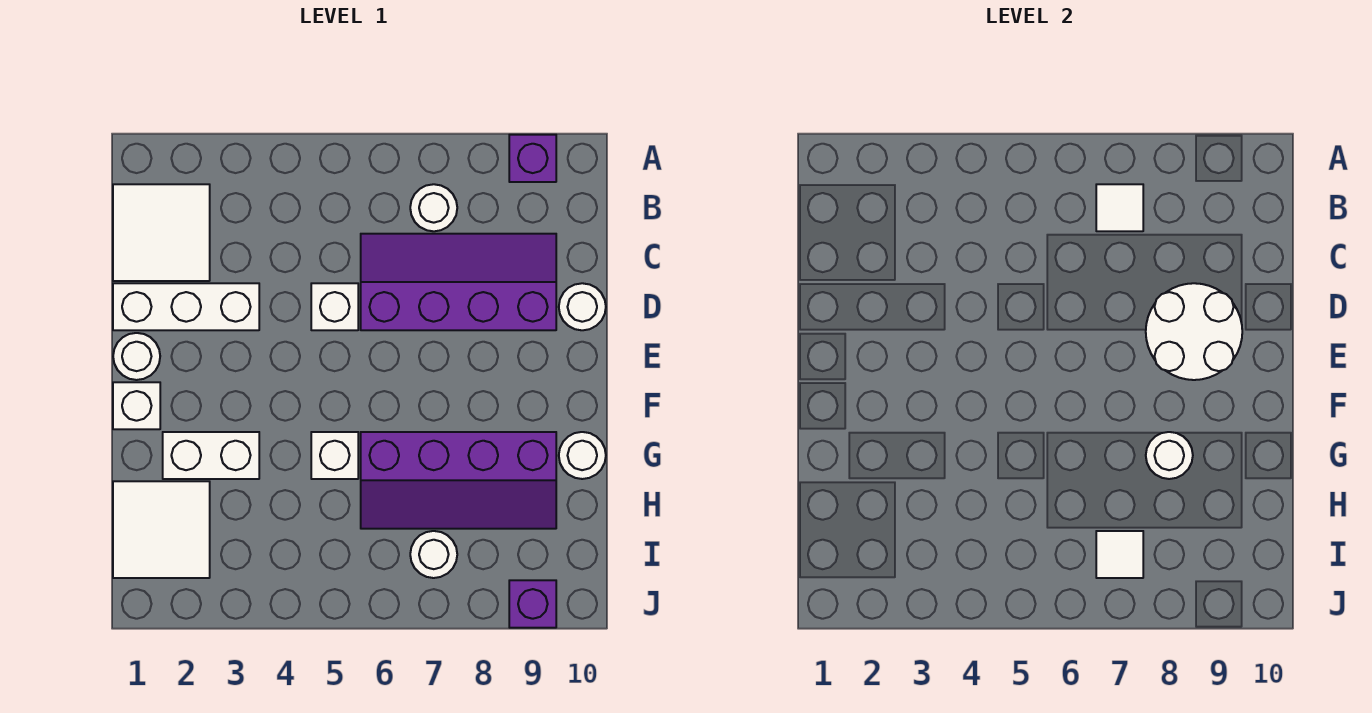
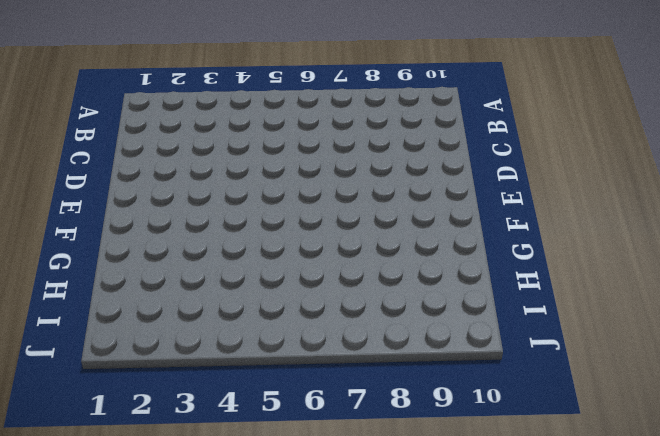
none -> purple 1x1 brick [509,135,556,182]
none -> white 2x2 tile [113,184,210,281]
none -> white 1x1 round brick [410,184,457,231]

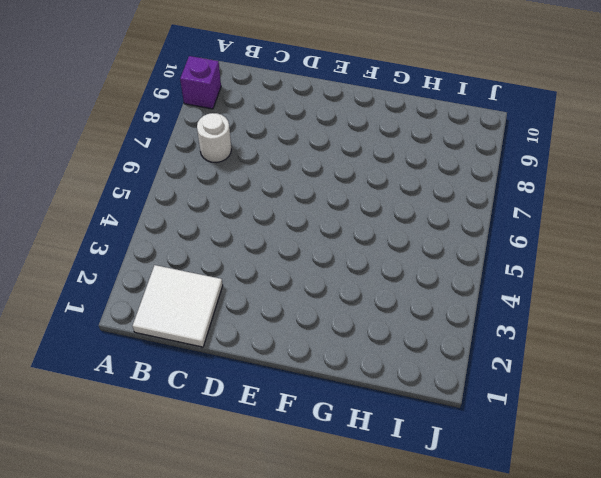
none -> purple 2x4 slope [361,234,556,330]
none -> white 1x3 brick [113,283,259,330]
none -> white 1x1 brick [311,283,358,330]

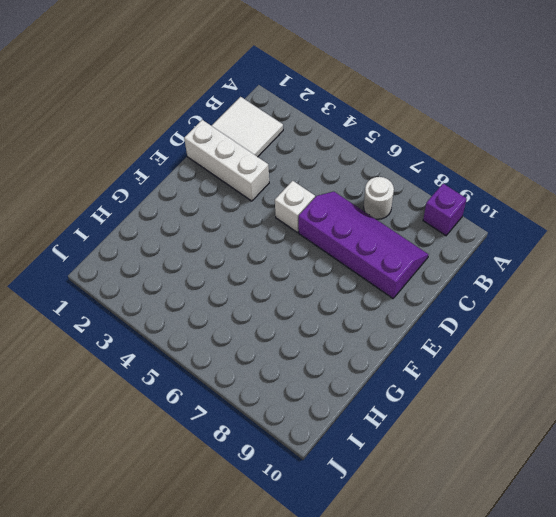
none -> white 1x1 round brick [559,283,606,330]
none -> white 1x1 round brick [113,333,160,380]
none -> white 1x1 brick [113,382,160,429]

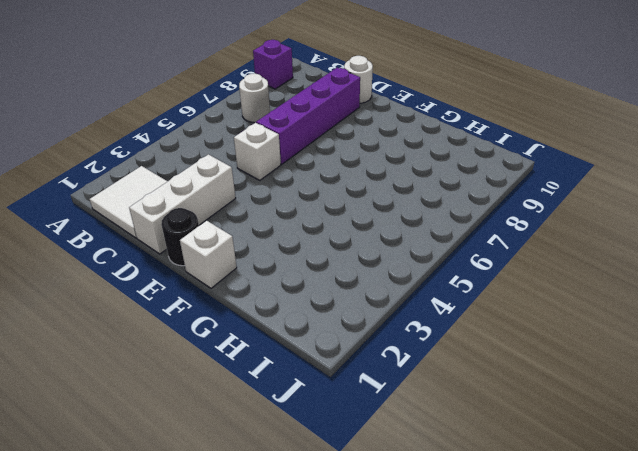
black 1x1 round brick [161,208,199,266] -> white 1x1 round brick [113,333,160,380]
none -> white 1x2 brick [163,432,259,479]
none -> white 1x1 brick [311,432,358,479]
none -> purple 2x4 slope [361,432,556,529]

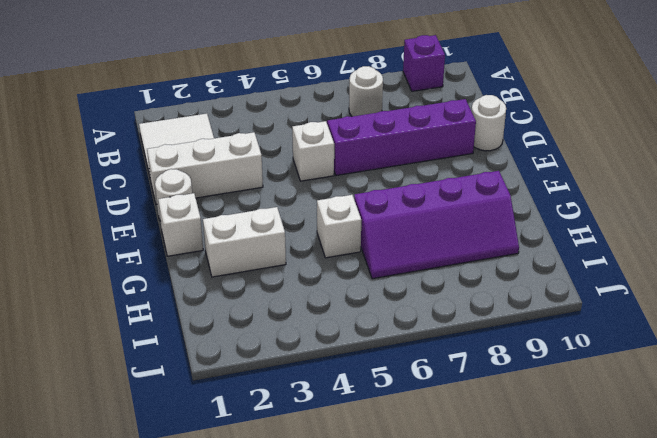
none -> white 1x1 round brick [559,432,606,479]
none -> white 2x2 tile [113,481,210,578]
none -> white 1x1 round brick [410,531,457,578]

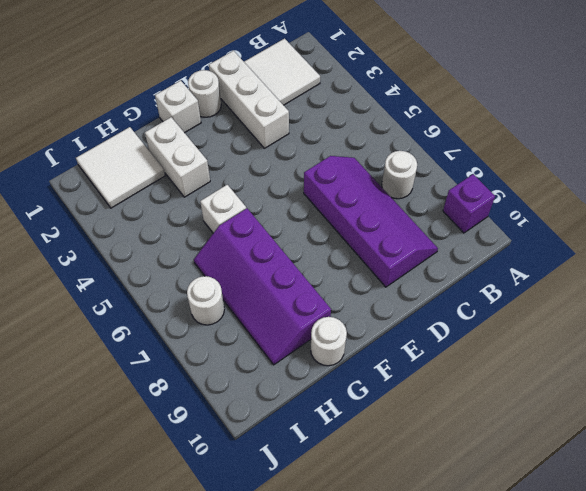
none -> white 1x1 brick [311,283,358,330]
none -> white 1x1 round brick [559,283,606,330]
none -> purple 1x1 brick [509,580,556,628]

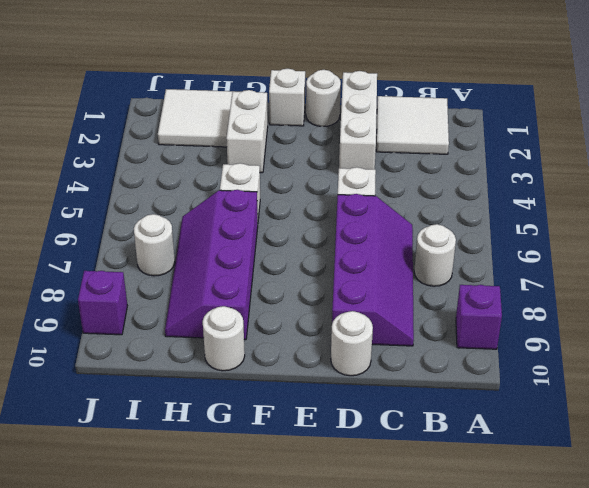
none -> white 1x1 tile [1096,184,1143,231]
none -> white 2x2 round brick [1146,283,1242,380]
none -> white 1x1 round brick [1146,432,1193,479]

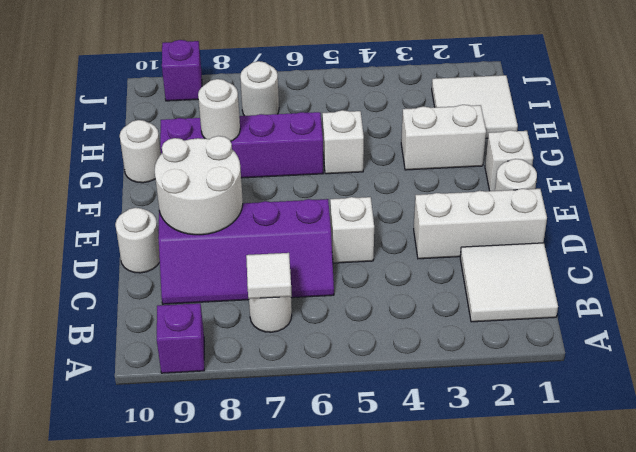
none -> white 1x1 tile [1096,531,1143,578]

